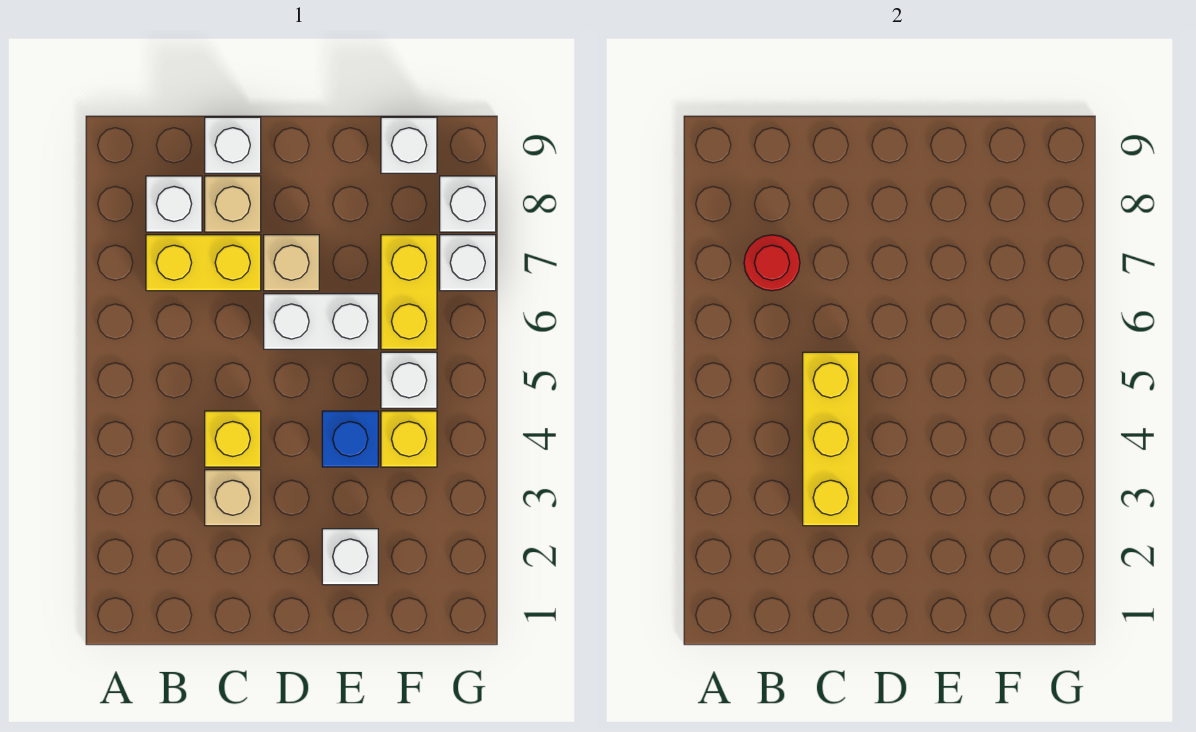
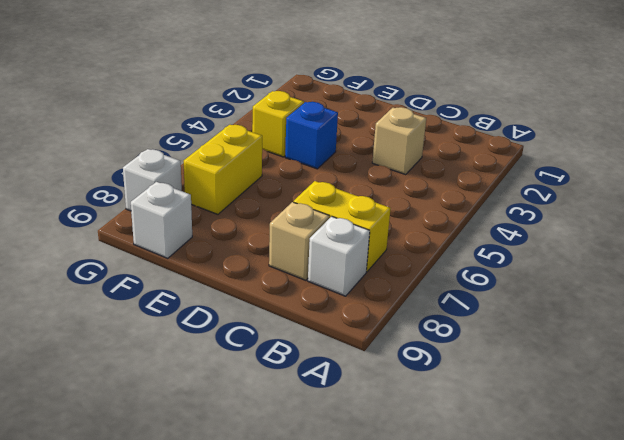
none -> yellow 1x1 brick [205,411,261,467]
none -> white 1x1 brick [205,117,261,173]
none -> white 1x2 brick [264,294,378,349]

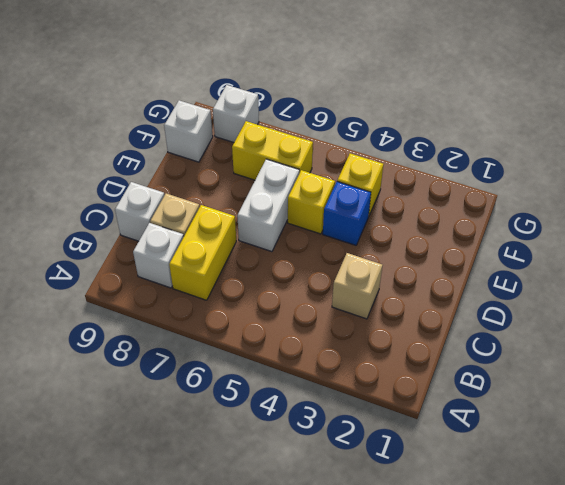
yellow 1x1 brick [288,170,335,234] -> yellow 1x1 brick moved to [205,411,261,467]
none -> tan 1x1 brick [264,235,319,291]
none -> white 1x1 brick [322,529,378,585]
none -> white 1x1 brick [381,352,437,408]

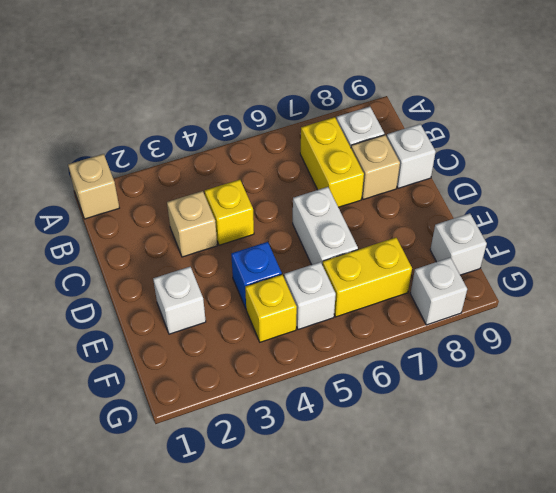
tan 1x1 brick [68,154,119,219] -> tan 1x1 brick moved to [264,235,319,291]
none -> white 1x1 brick [440,235,496,291]
none -> red 1x1 round brick [744,235,800,291]
none -> yellow 1x3 brick [803,352,859,526]

